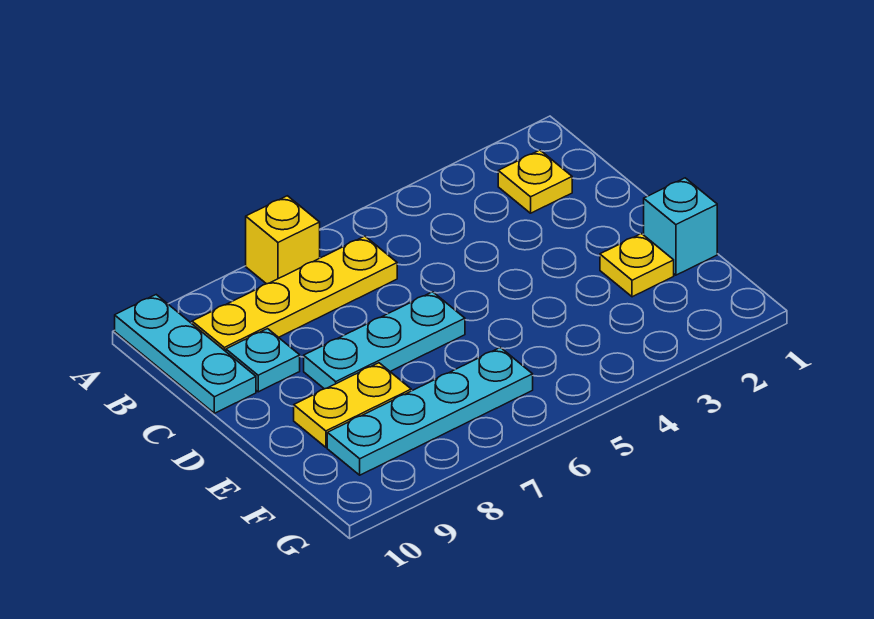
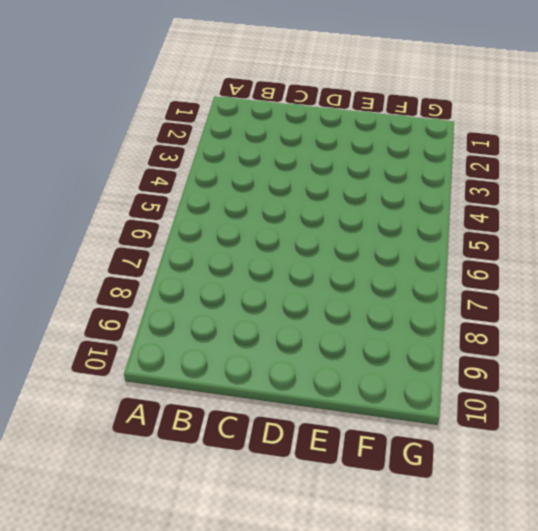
none -> yellow 1x1 brick [246,196,320,284]
none -> cyan 1x3 plate [115,295,256,413]

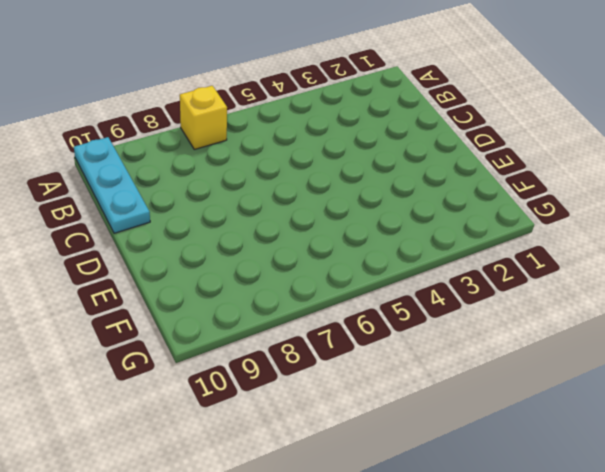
none -> yellow 1x1 plate [498,150,572,213]
none -> yellow 1x4 plate [192,236,397,351]

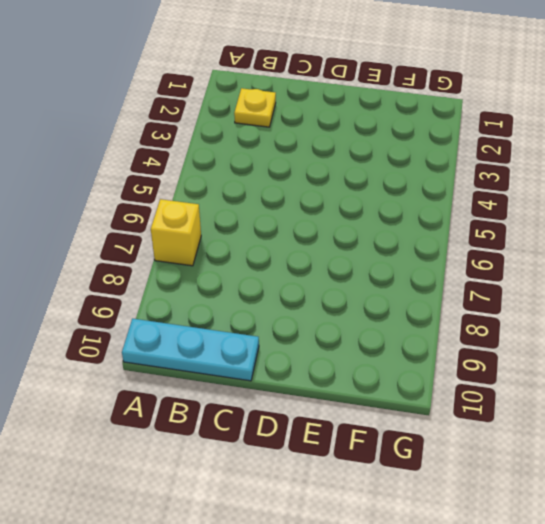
none -> yellow 1x4 plate [192,236,397,351]
none -> cyan 1x1 plate [226,329,300,392]

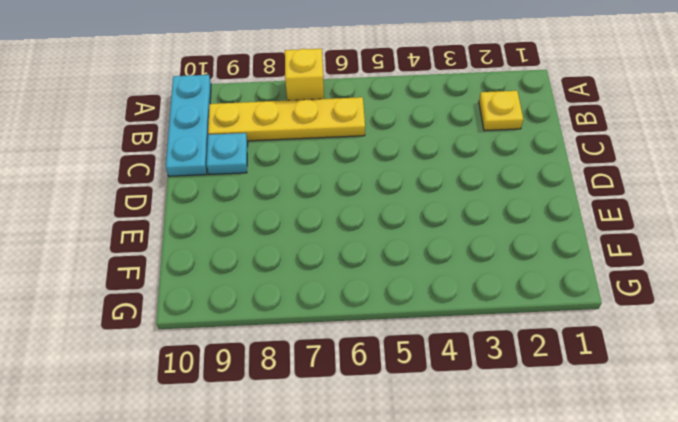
none -> cyan 1x3 plate [304,292,465,389]
none -> cyan 1x1 brick [644,178,717,275]

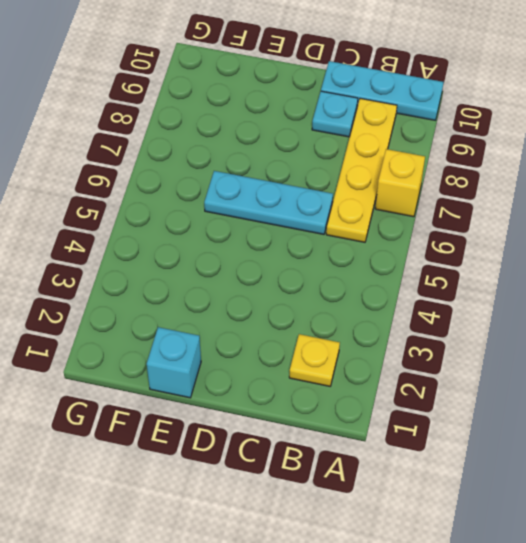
cyan 1x3 plate [204,171,333,234] -> cyan 1x3 plate turned to [304,292,465,389]
none -> yellow 1x1 plate [600,234,674,297]
none -> yellow 1x2 plate [294,363,411,447]

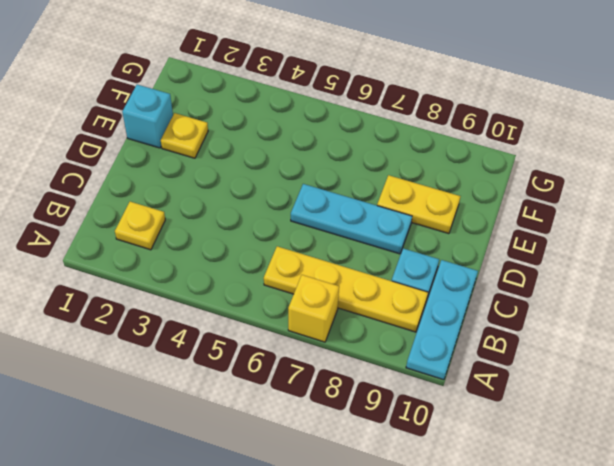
none -> cyan 1x4 plate [327,347,533,475]

